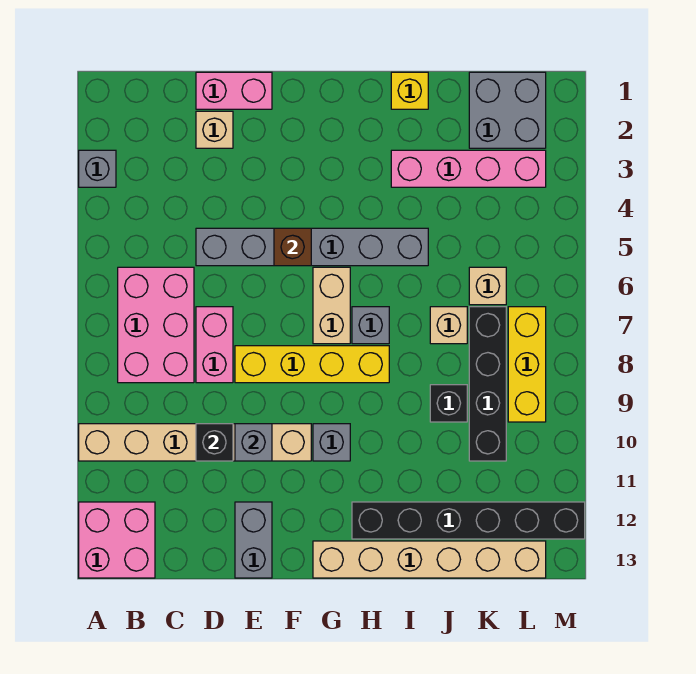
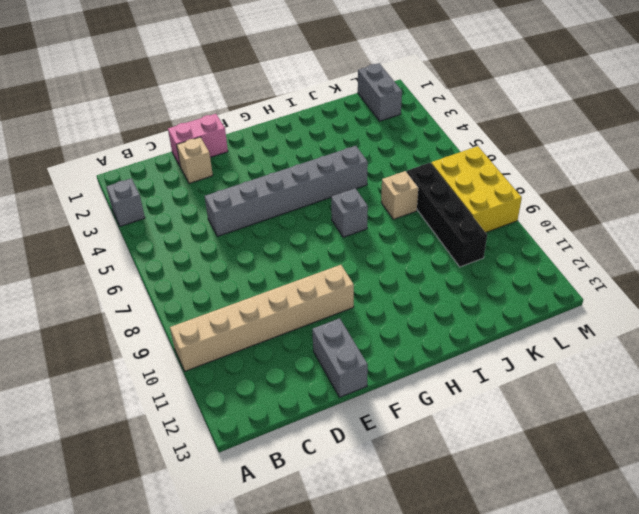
grey 1x2 brick [358,63,402,121] -> grey 2x2 brick [469,72,546,148]
yellow 2x3 brick [431,146,522,232] -> yellow 1x3 brick [508,307,546,422]
none -> pink 2x2 brick [79,502,155,578]
none -> pink 2x3 brick [118,267,194,383]
none -> pink 1x2 brick [196,307,233,383]

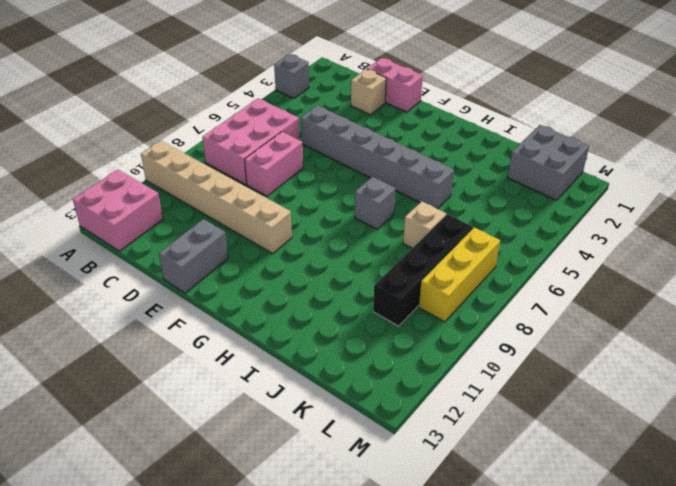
none -> yellow 1x4 brick [235,346,389,383]
none -> tan 1x2 brick [313,267,350,344]
none -> grey 1x1 brick [313,424,350,461]

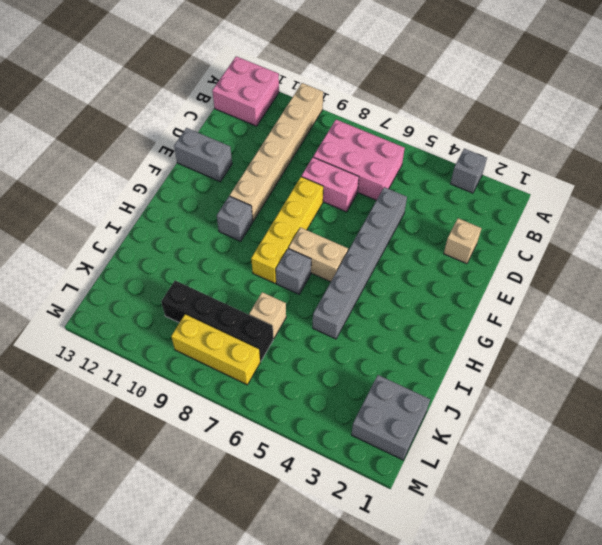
none -> pink 1x2 brick [196,72,272,109]
none -> tan 1x6 brick [313,541,546,578]
none -> black 1x6 brick [352,502,585,539]

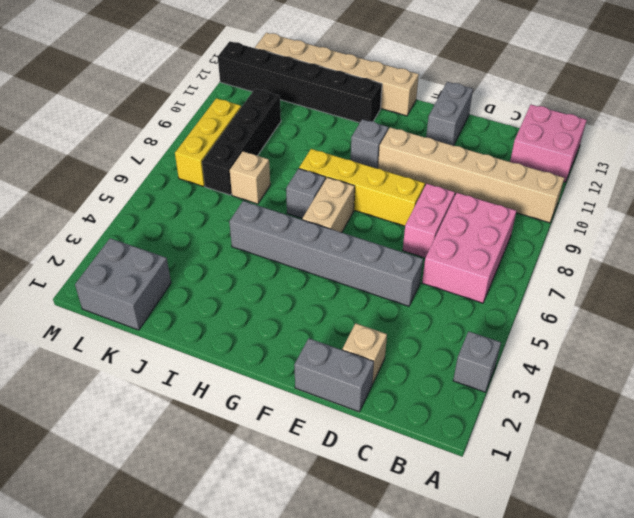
grey 1x2 brick [294,338,374,412] -> pink 1x2 brick [196,72,272,109]
none -> yellow 1x1 brick [391,72,428,109]
none -> pink 1x4 brick [391,150,546,187]
none -> black 1x1 brick [430,385,467,422]

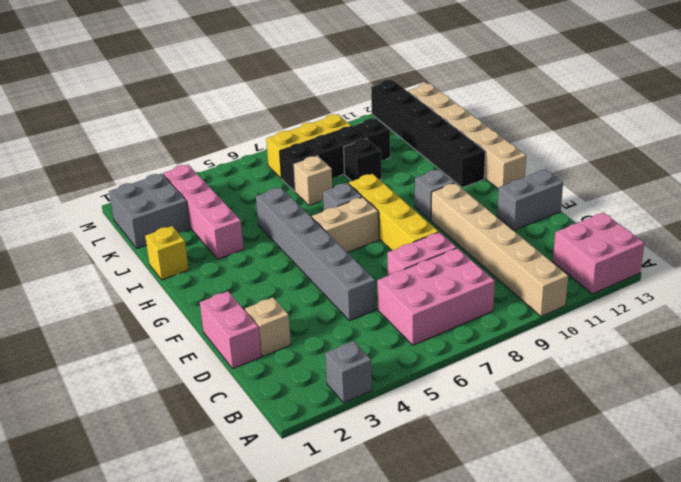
none -> tan 1x1 brick [469,267,506,305]
none -> black 1x1 brick [196,424,233,461]
none -> grey 1x1 brick [235,424,272,461]

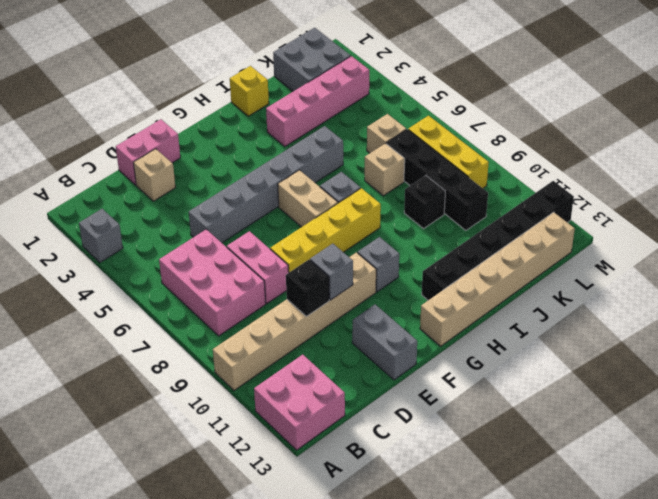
none -> brown 1x1 brick [274,228,311,266]

